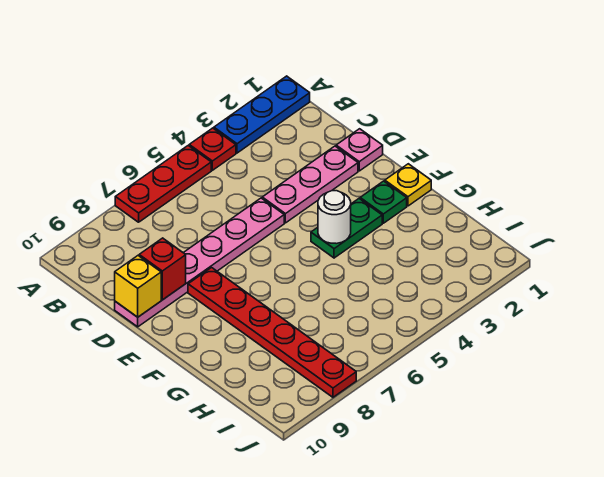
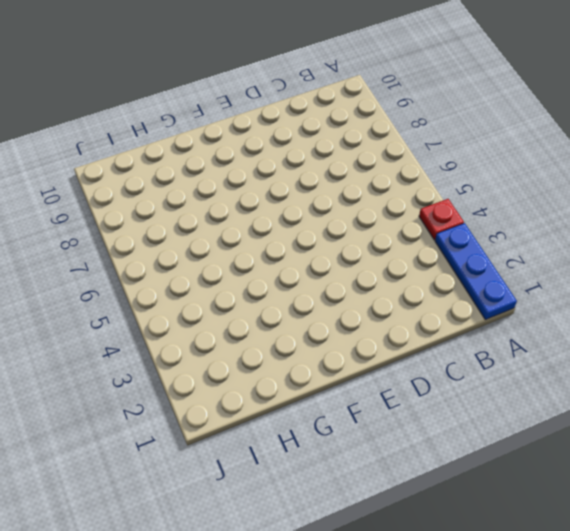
none -> red 1x3 plate [115,146,211,222]
none -> pink 1x1 plate [336,129,383,171]
none -> pink 1x3 plate [262,146,358,223]

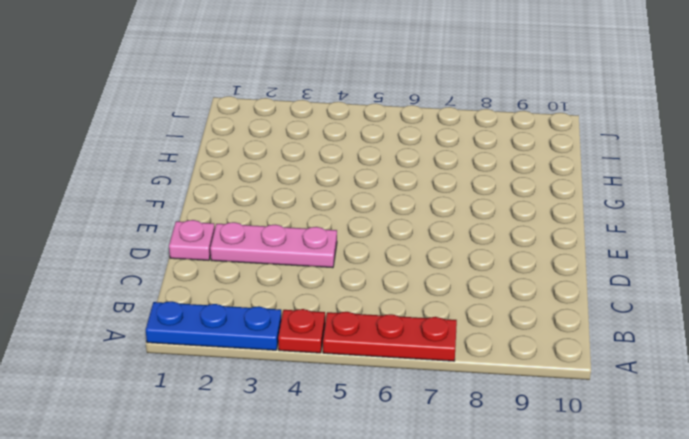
none -> pink 1x6 plate [115,198,284,327]
none -> red 1x6 plate [188,268,356,397]
none -> yellow 1x1 plate [385,164,431,206]

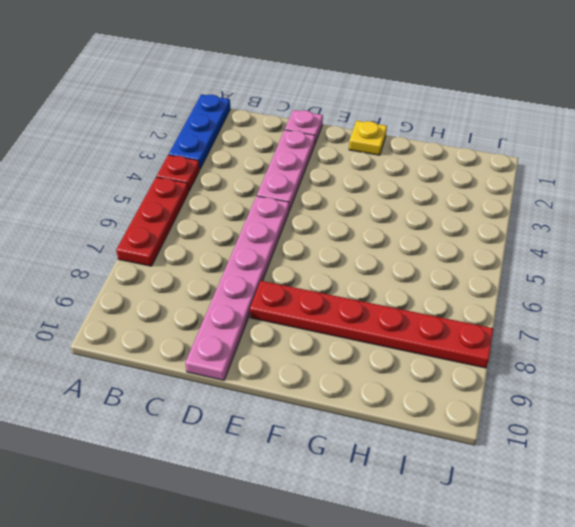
none -> green 1x1 plate [360,181,407,223]
none -> green 1x2 plate [311,199,382,258]
none -> red 1x1 brick [139,238,186,300]

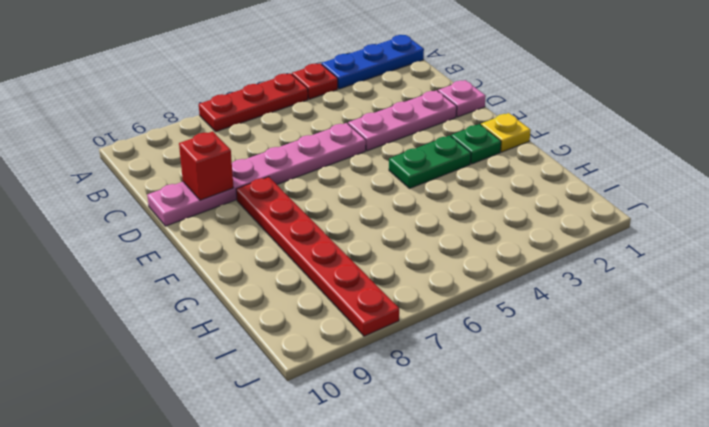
none -> yellow 1x1 brick [115,256,161,317]
none -> white 1x1 round brick [318,191,351,244]

